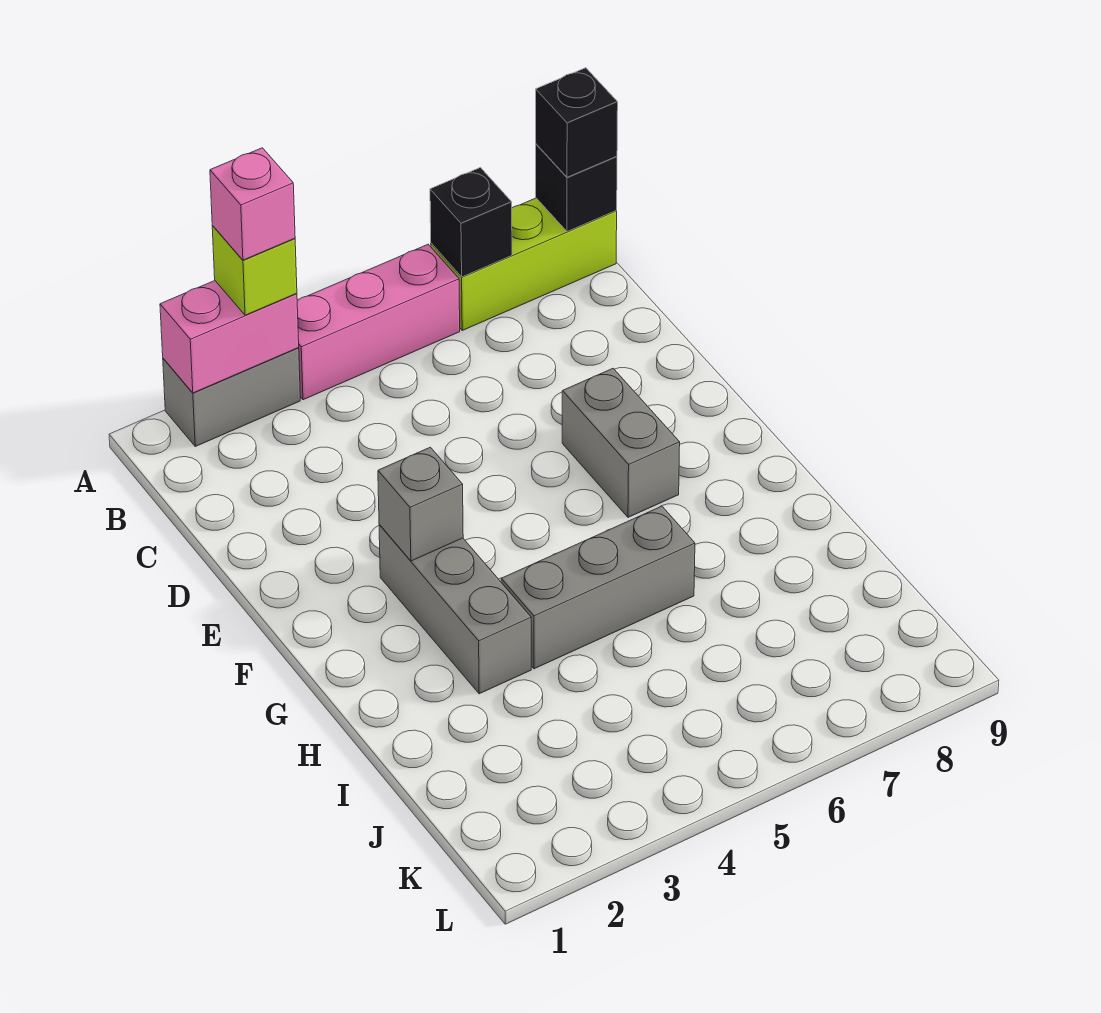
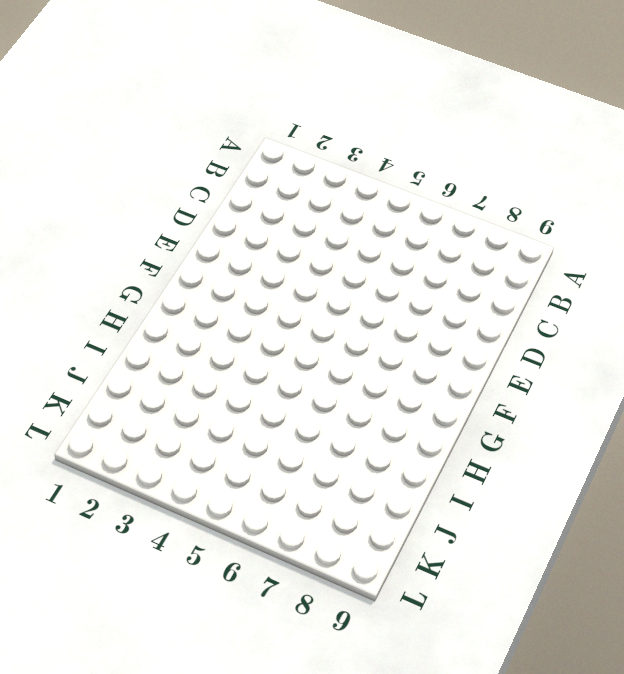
none -> grey 1x2 brick [163,348,300,446]
none -> pink 1x3 brick [297,245,460,400]
none -> lime 1x3 brick [431,198,617,330]

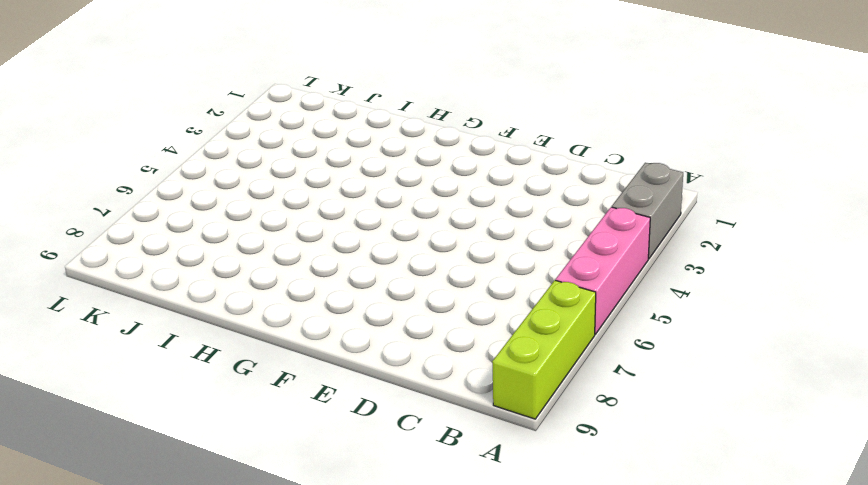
none -> grey 1x2 brick [562,369,680,517]
none -> grey 1x3 brick [379,524,531,694]
none -> grey 1x3 brick [501,506,695,669]

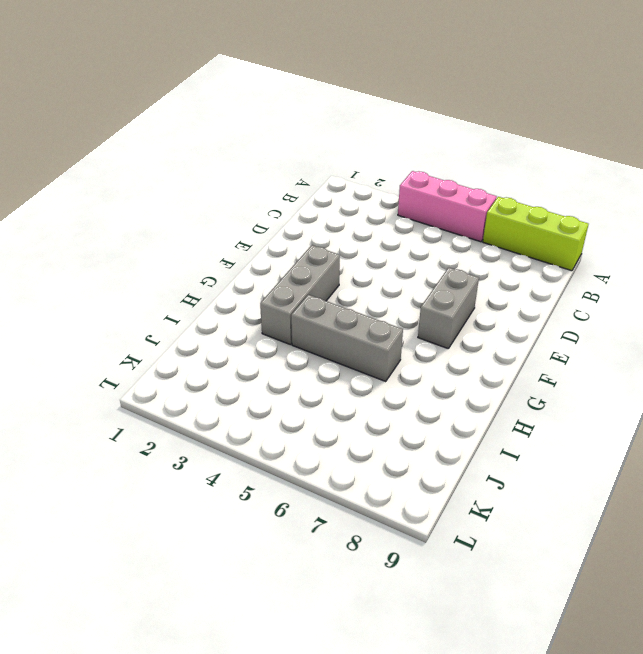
none -> grey 1x2 brick [163,348,300,446]
none -> pink 1x2 brick [160,281,299,393]
none -> black 1x1 brick [430,168,512,277]

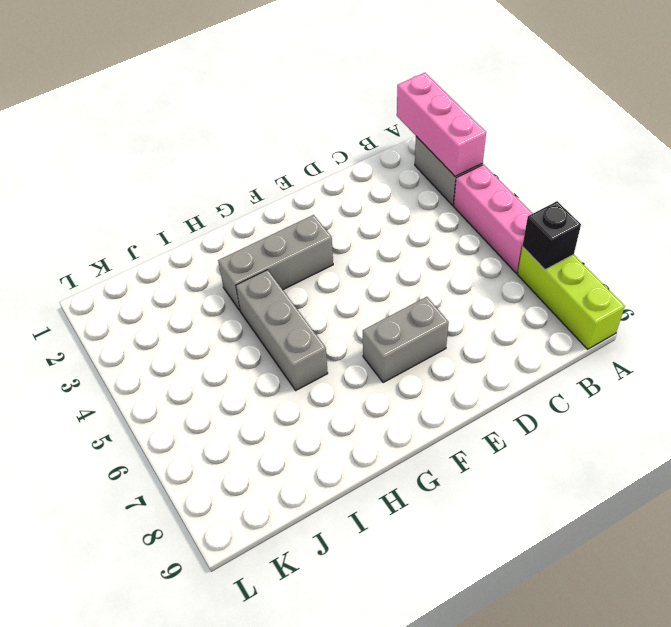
pink 1x3 brick [397,73,486,176] -> pink 1x2 brick [160,281,299,393]
none -> black 1x1 brick [536,144,617,232]
none -> grey 1x1 brick [378,447,463,561]
none -> lime 1x1 brick [212,226,297,315]

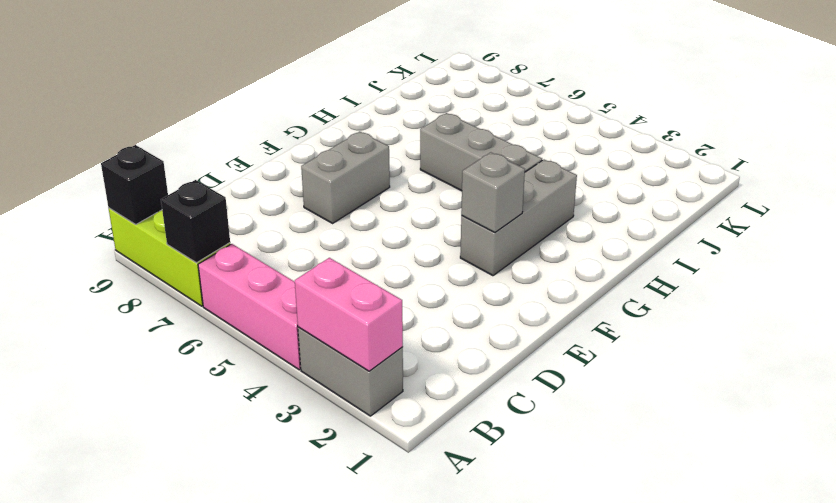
none -> lime 1x1 brick [212,226,297,315]
none -> black 1x1 brick [536,68,618,177]
none -> pink 1x1 brick [210,148,295,260]

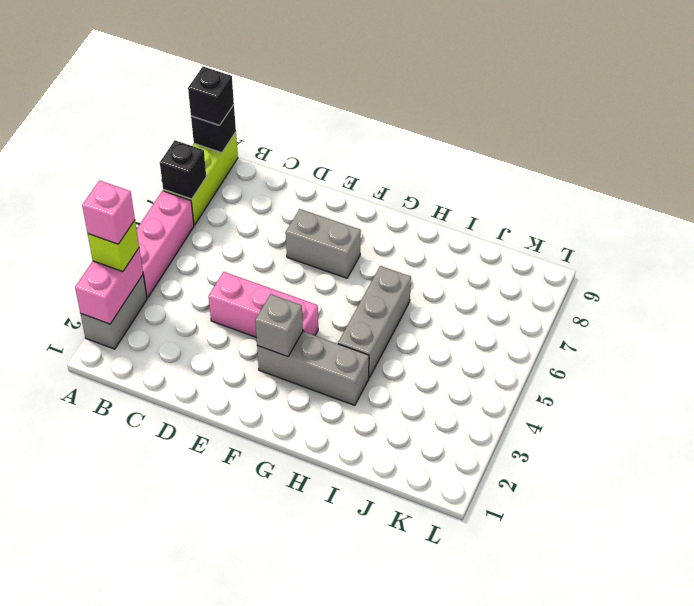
pink 1x3 brick [209,272,318,337] -> none

